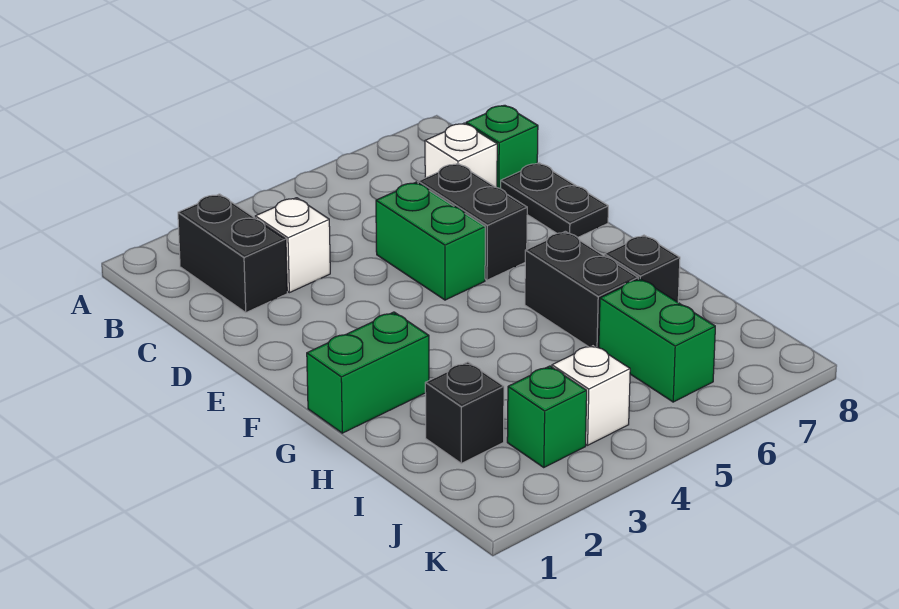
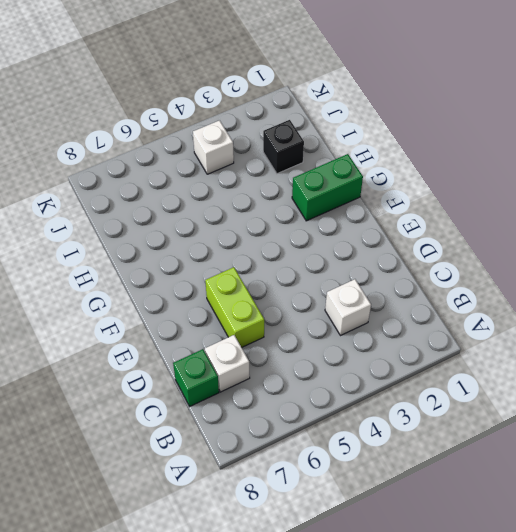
lime 1x2 brick [205,267,264,348] -> black 1x2 brick [418,163,527,280]
none -> black 1x2 brick [178,194,287,312]
none -> green 1x2 brick [376,182,485,300]
none -> black 1x2 plate [501,163,608,237]

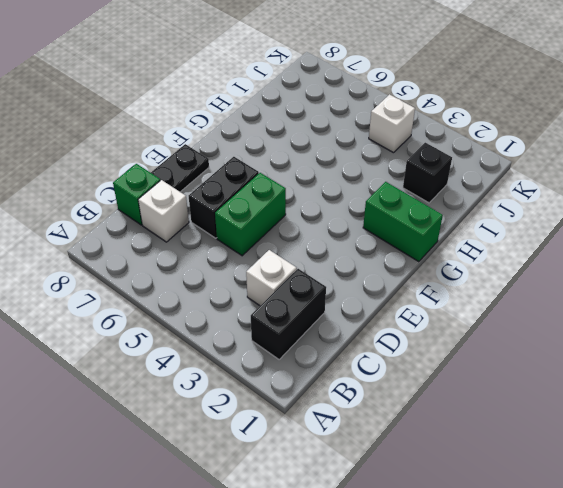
none -> black 1x2 brick [525,231,638,348]
none -> black 1x1 brick [604,235,680,302]
none -> green 1x2 brick [599,279,715,402]

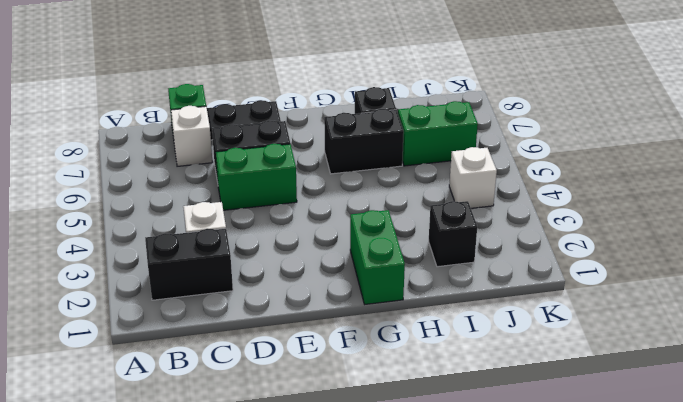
none -> green 1x1 brick [507,366,587,468]

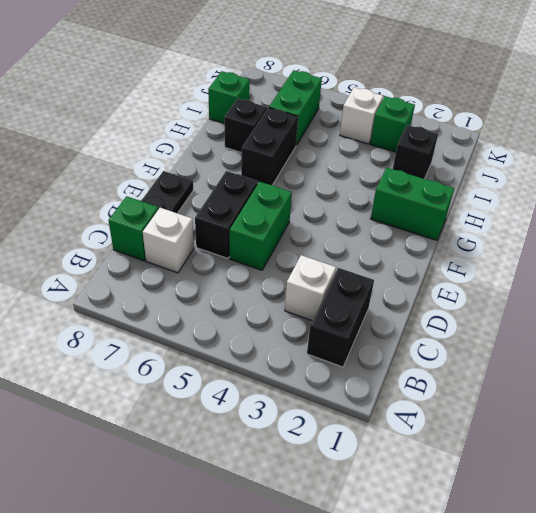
green 1x1 brick [208,71,250,124] -> none

